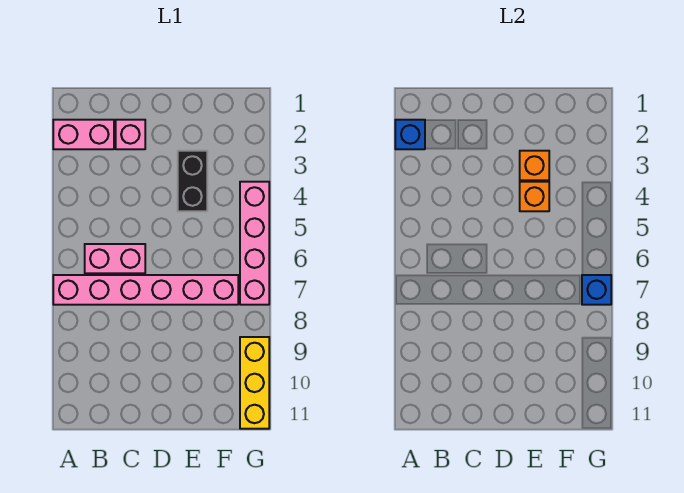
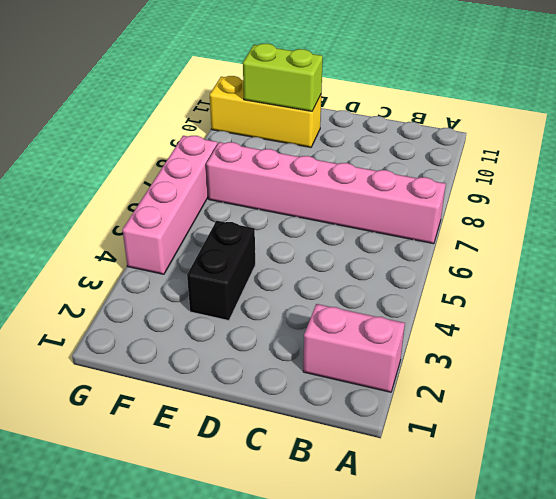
yellow 1x3 brick [210,76,321,147] -> yellow 1x3 brick turned to [240,337,269,429]
lime 1x2 brick [243,44,323,111] -> none
none -> pink 1x2 brick [85,244,145,273]
none -> pink 1x1 brick [116,120,145,149]

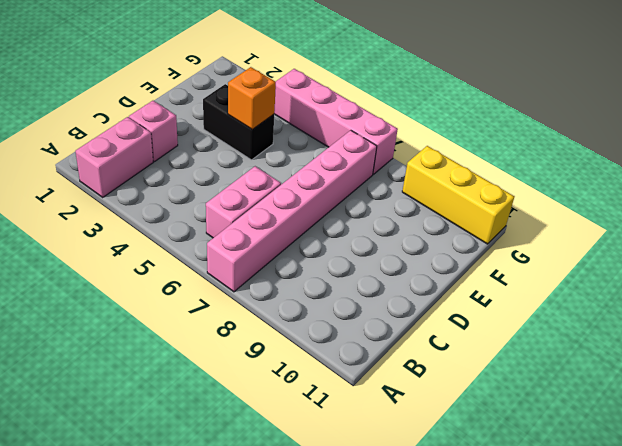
none -> blue 1x1 brick [395,120,425,149]
none -> orange 1x1 brick [520,151,549,180]

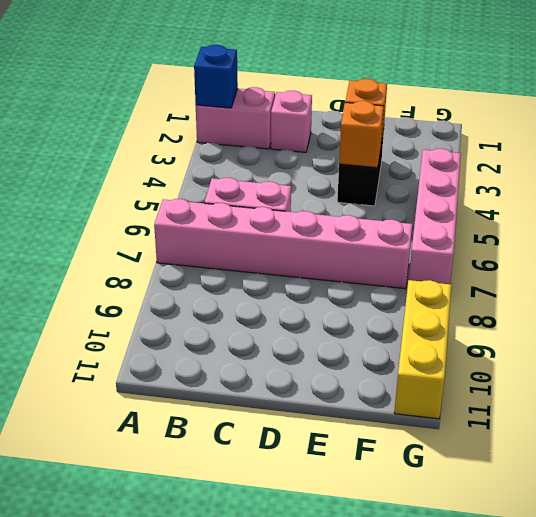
none -> blue 1x1 brick [582,275,611,305]

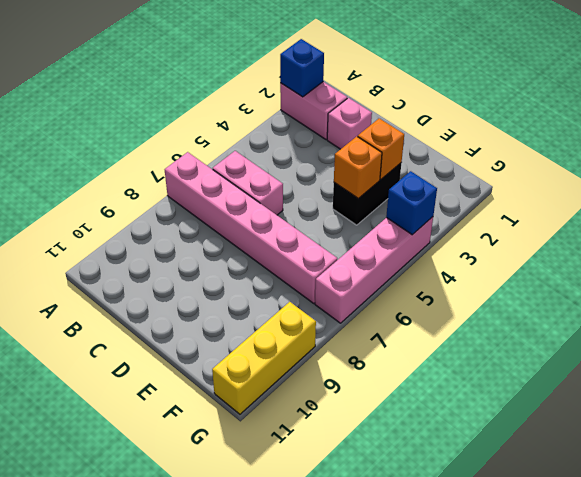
blue 1x1 brick [386,171,437,235] -> blue 1x1 brick moved to [582,275,611,305]

